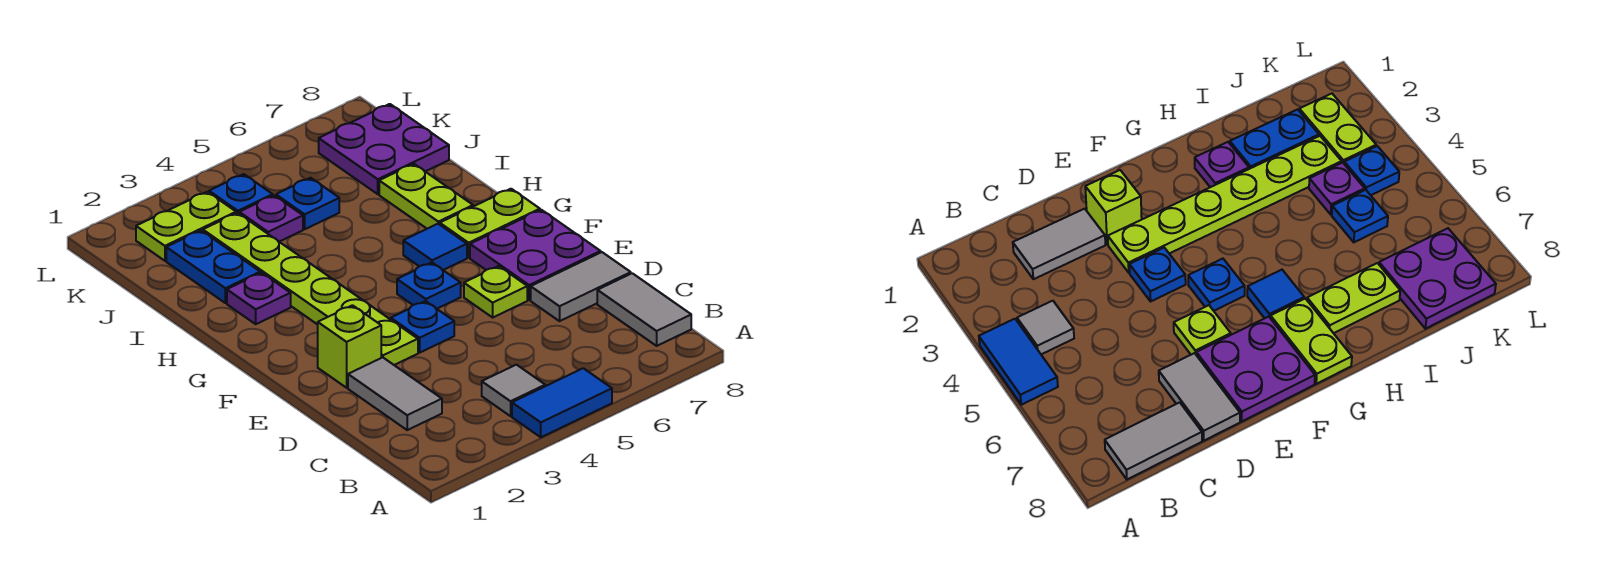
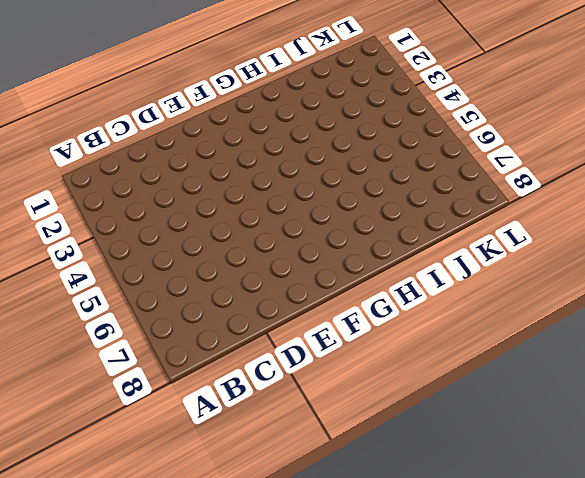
none -> blue 1x2 tile [512,368,612,437]
none -> grey 1x1 tile [482,365,545,416]
none -> grey 1x2 tile [597,273,691,346]

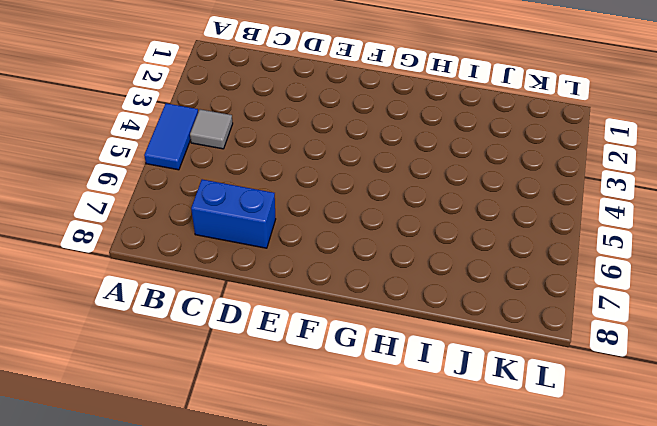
blue 1x2 brick [191,179,276,248] -> grey 1x2 tile [531,252,631,321]
none -> grey 1x2 tile [597,273,691,346]
none -> grey 1x2 tile [348,357,442,430]
none -> lime 1x1 brick [318,305,381,388]

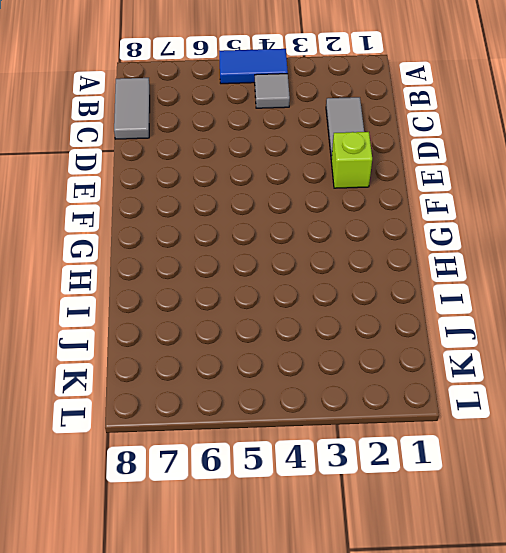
none -> grey 1x2 tile [531,252,631,321]
none -> lime 1x6 plate [203,213,418,365]
none -> blue 1x1 plate [391,301,454,353]

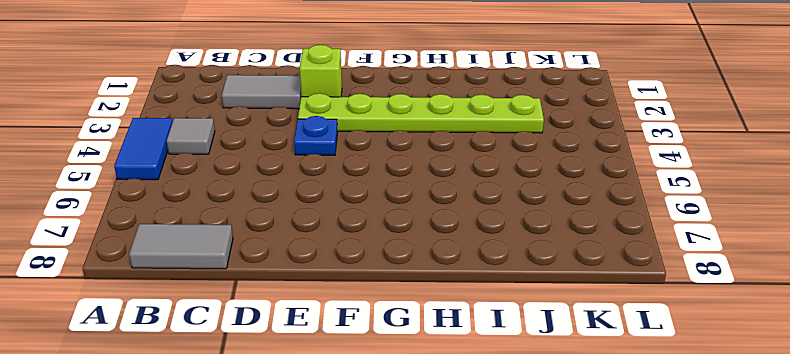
none -> grey 1x2 tile [531,252,631,321]
none -> lime 1x1 plate [464,266,527,317]
none -> purple 2x2 plate [470,210,601,300]

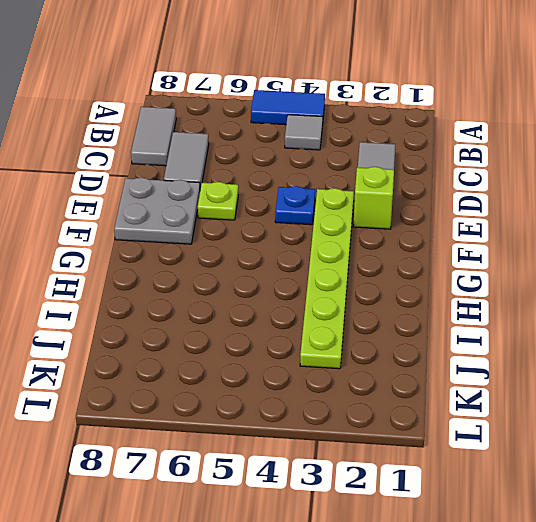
grey 1x2 tile [164,132,209,189] -> grey 1x2 tile turned to [531,252,631,321]
grey 2x2 plate [114,178,200,244] -> purple 2x2 plate [470,210,601,300]
none -> blue 1x1 plate [397,262,461,309]
none -> blue 1x1 tile [403,224,467,270]
none -> lime 1x2 plate [440,189,540,258]

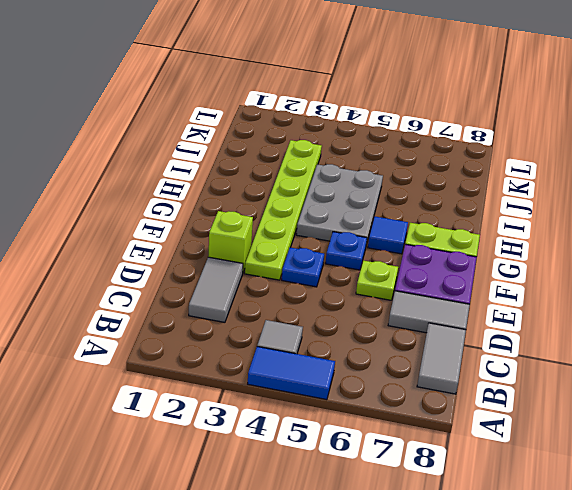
grey 2x3 plate [296,164,383,245] -> none
none -> purple 1x1 plate [227,273,291,324]
none -> lime 1x2 plate [379,164,473,229]
none -> blue 1x2 plate [166,231,260,303]

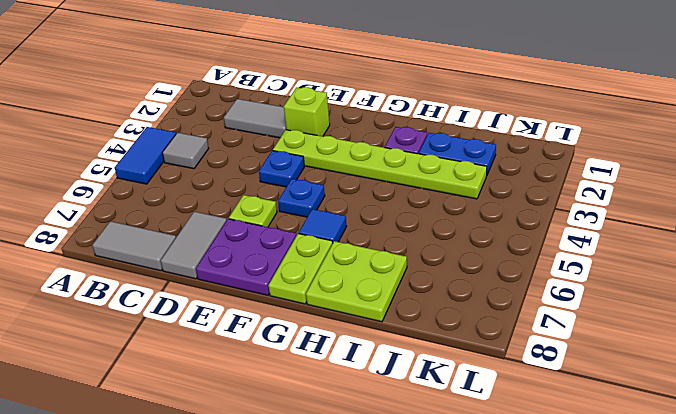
lime 2x2 plate [306,241,407,322] -> lime 1x2 plate [379,164,473,229]
none -> purple 1x1 plate [239,195,303,242]
none -> blue 1x1 plate [276,178,339,229]
none -> purple 2x2 plate [319,104,449,194]

